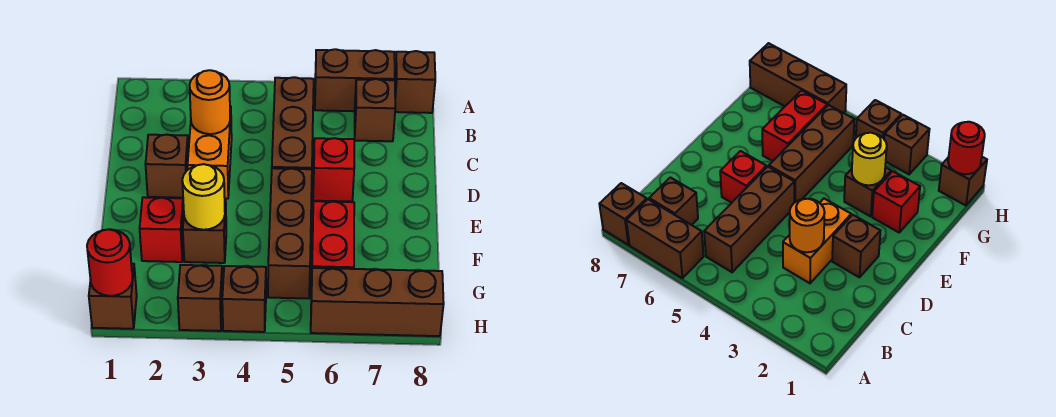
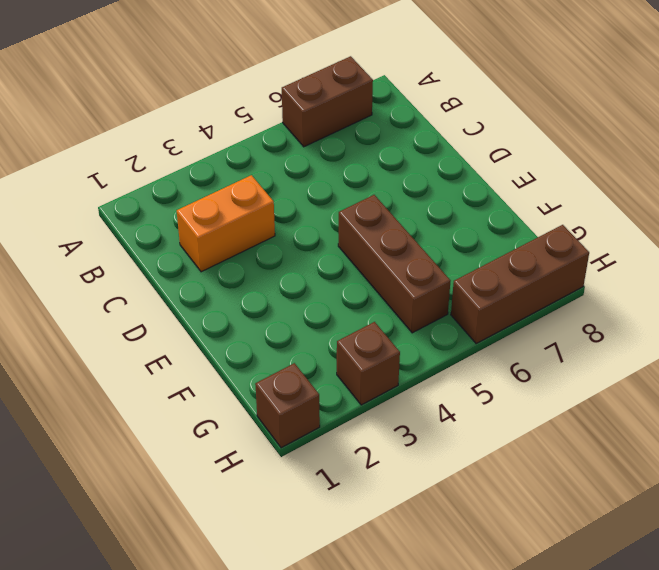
orange 1x2 brick [177,175,275,272] -> orange 1x2 brick turned to [188,106,232,199]
none -> brown 1x1 brick [395,51,435,113]
none -> brown 1x3 brick [272,77,314,169]
none -> brown 1x1 brick [355,79,395,141]

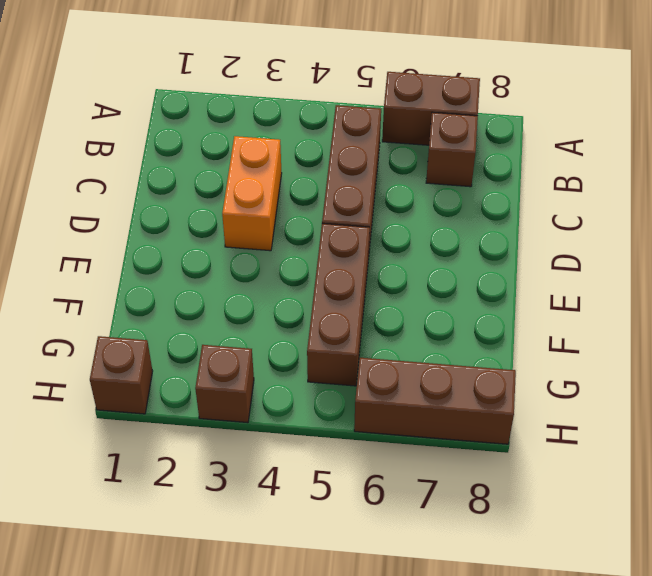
none -> brown 1x1 brick [395,51,435,113]
none -> brown 1x1 brick [145,135,188,198]
none -> red 1x1 brick [313,138,354,202]

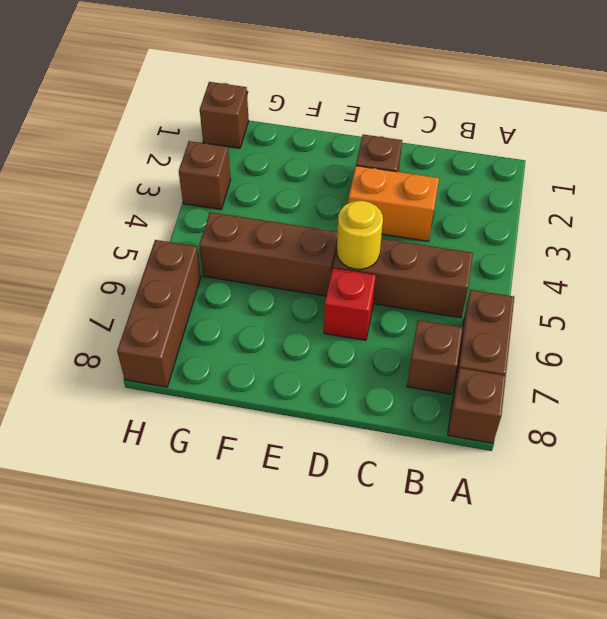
yellow 1x1 round brick [337,201,383,269] -> yellow 1x1 round brick moved to [182,164,225,230]
none -> red 1x1 brick [140,197,184,262]
none -> brown 1x1 brick [183,200,226,263]
none -> red 1x2 brick [311,201,354,290]

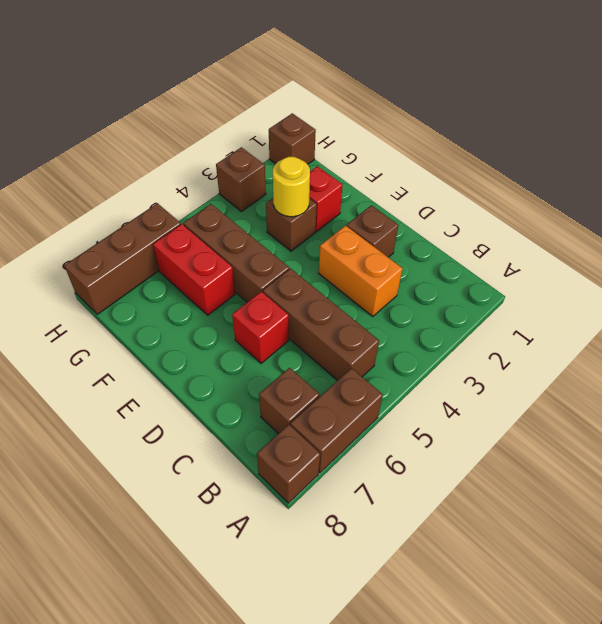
none -> brown 1x1 brick [222,266,266,332]
none -> orange 1x1 round brick [190,70,230,134]
none -> red 1x1 round brick [87,229,133,296]

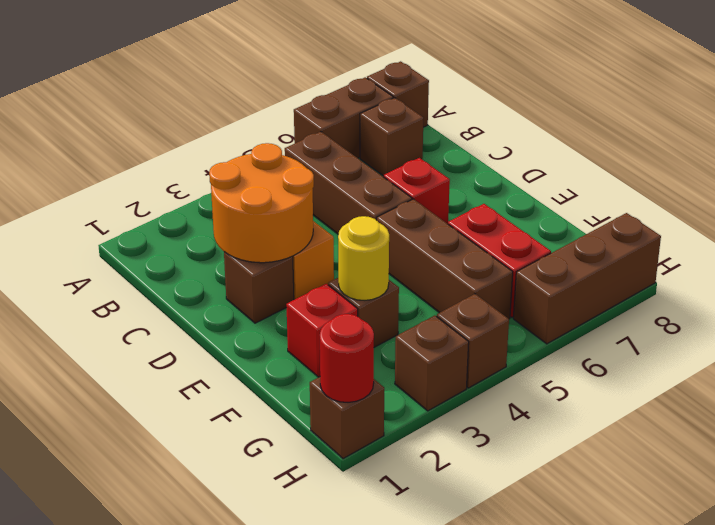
orange 2x2 round brick [209,143,314,263] -> orange 1x1 round brick [190,70,230,134]

